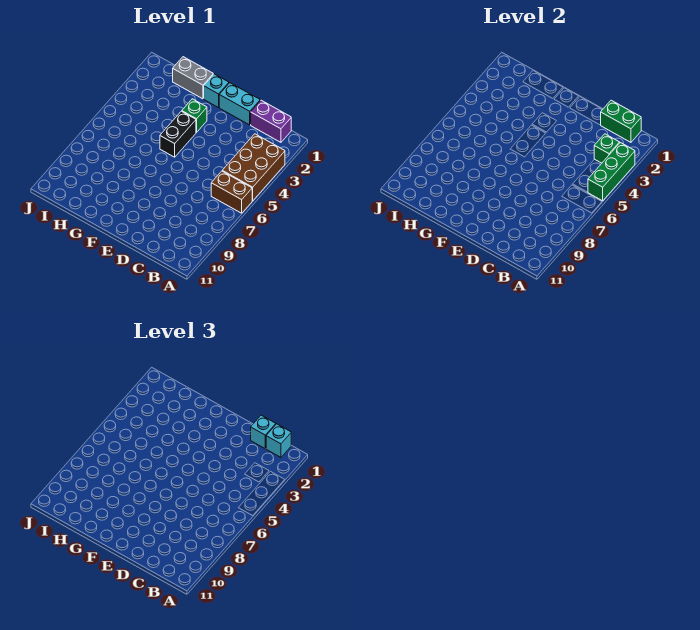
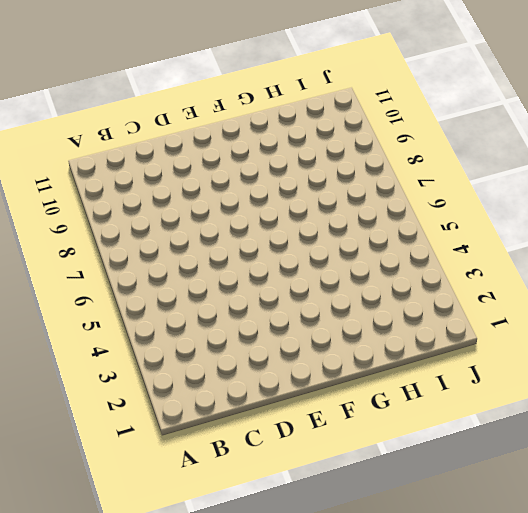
none -> brown 2x3 brick [222,134,285,201]
none -> brown 1x2 brick [211,171,252,213]
none -> purple 1x2 brick [251,100,291,142]

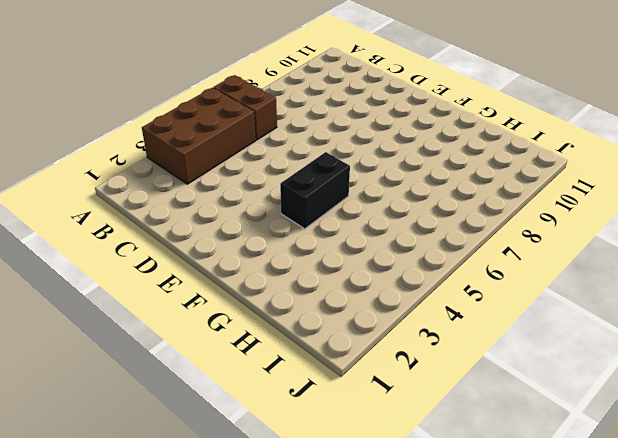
none -> purple 1x2 brick [251,100,291,142]
none -> cyan 1x2 brick [219,83,260,125]
none -> cyan 1x1 brick [204,74,229,108]

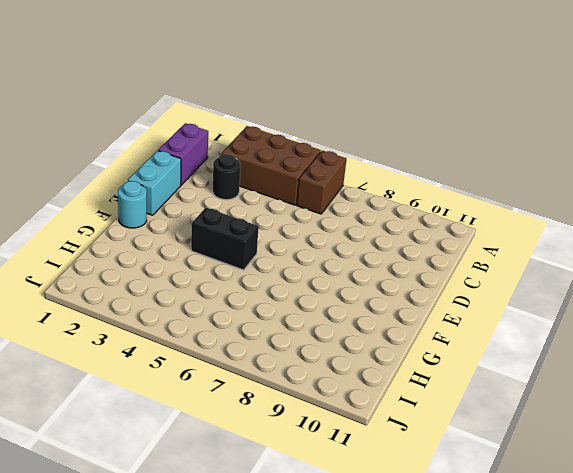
black 1x1 round brick [212,154,241,200] -> none
cyan 1x1 round brick [118,181,147,228] -> cyan 1x1 brick [204,74,229,108]
none -> green 1x1 brick [182,99,207,132]
none -> grey 1x2 brick [173,57,213,99]
none -> green 1x3 brick [588,143,635,201]

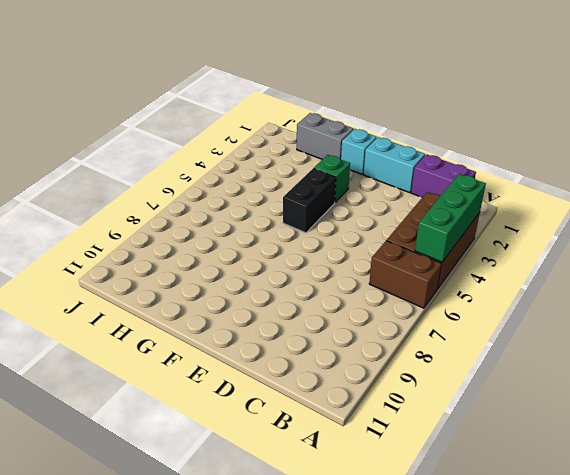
none -> green 1x2 brick [601,100,641,142]
none -> green 1x1 brick [594,134,620,163]
none -> cyan 1x1 brick [266,424,291,457]

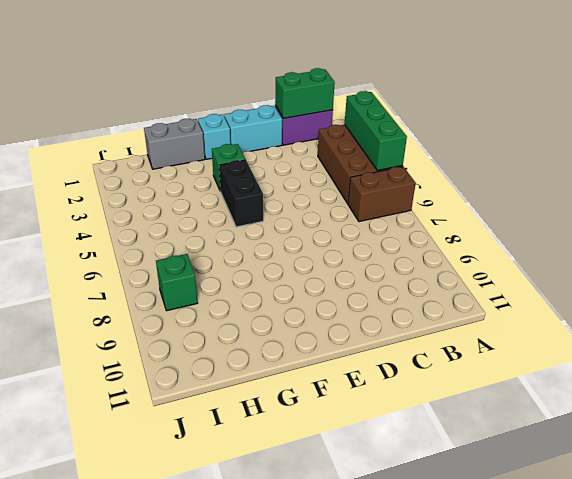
green 1x1 brick [156,254,198,311] -> green 1x1 brick moved to [594,134,620,163]
none -> cyan 1x1 brick [266,424,291,457]
none -> cyan 1x1 brick [251,415,276,449]

